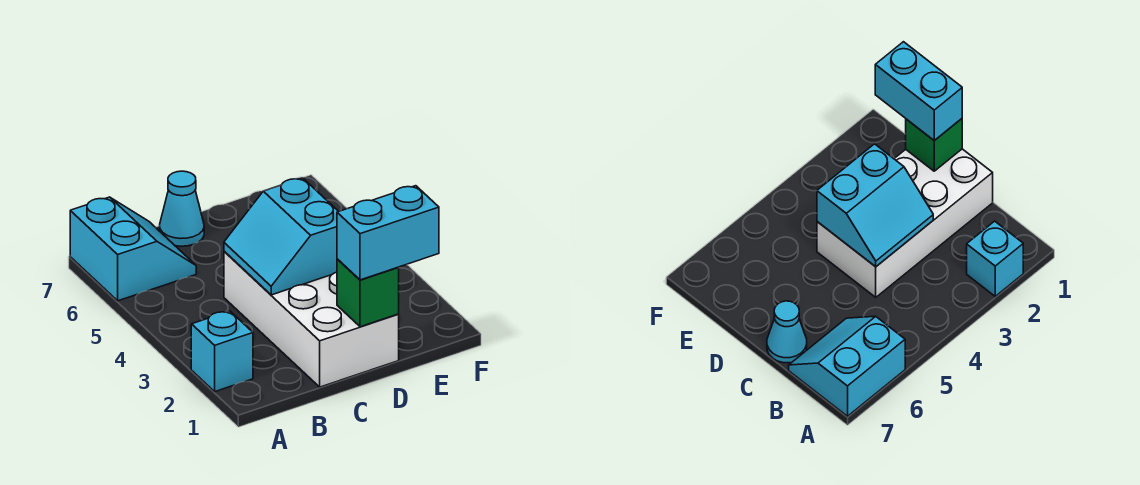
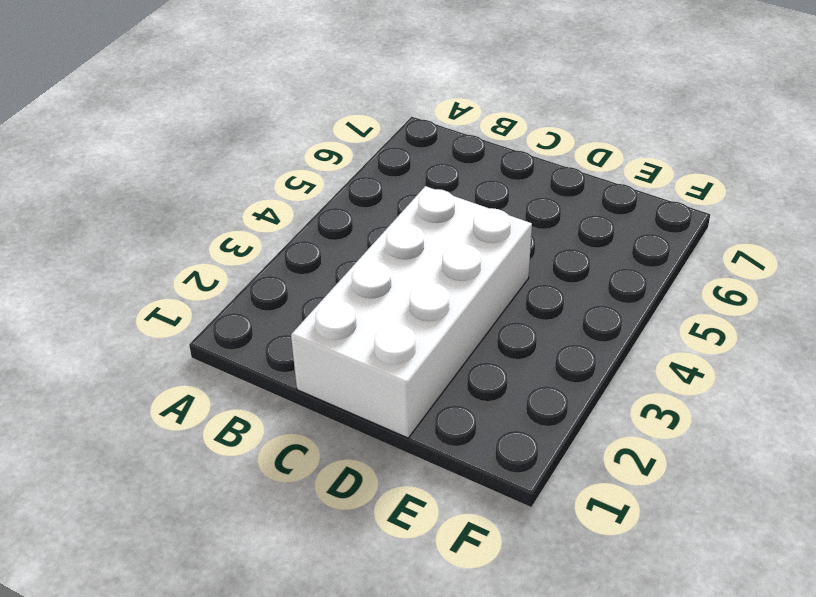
none -> cyan 1x1 brick [191,311,253,392]
none -> cyan 2x2 slope [70,197,196,301]

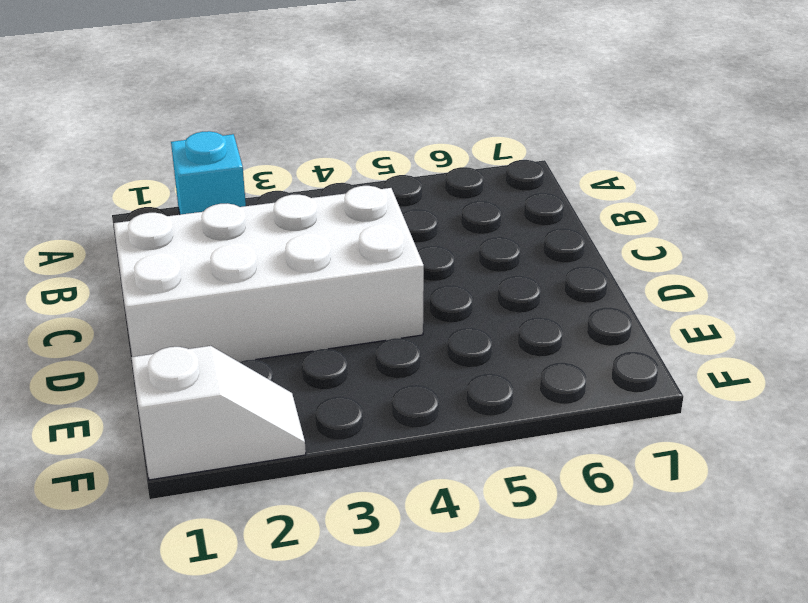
white 1x2 slope [132,346,306,480] -> none
none -> cyan 2x2 slope [70,197,196,301]
none -> cyan 1x1 cone [160,171,204,246]

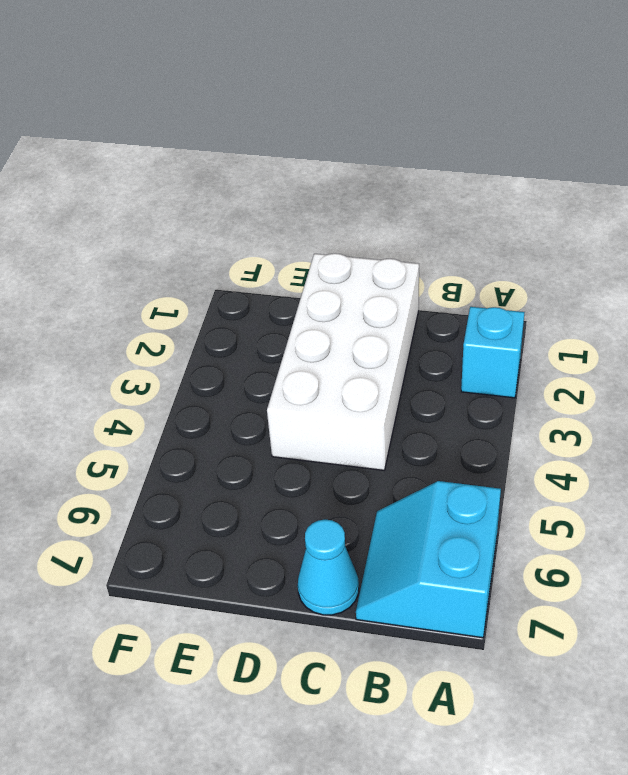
none -> cyan 2x2 slope [224,178,339,295]
none -> green 1x1 brick [337,259,399,327]

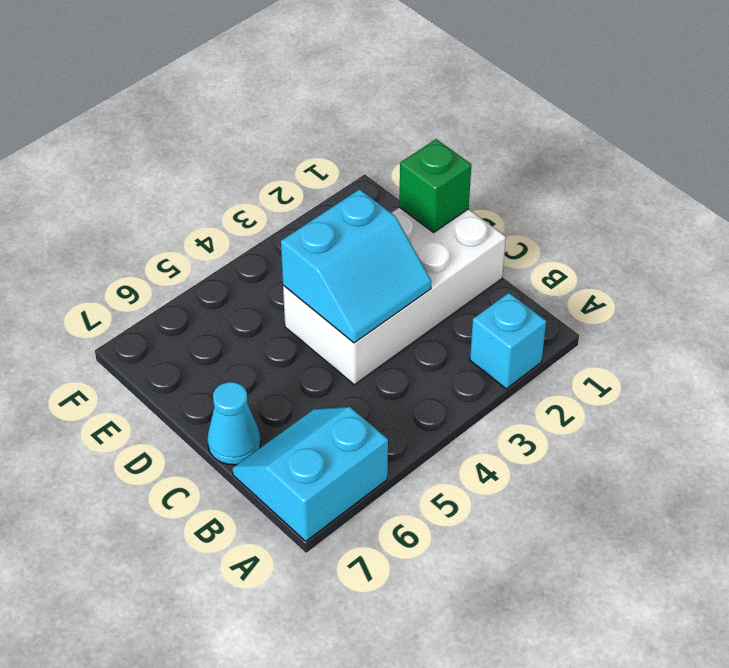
none -> cyan 1x2 brick [337,186,439,280]

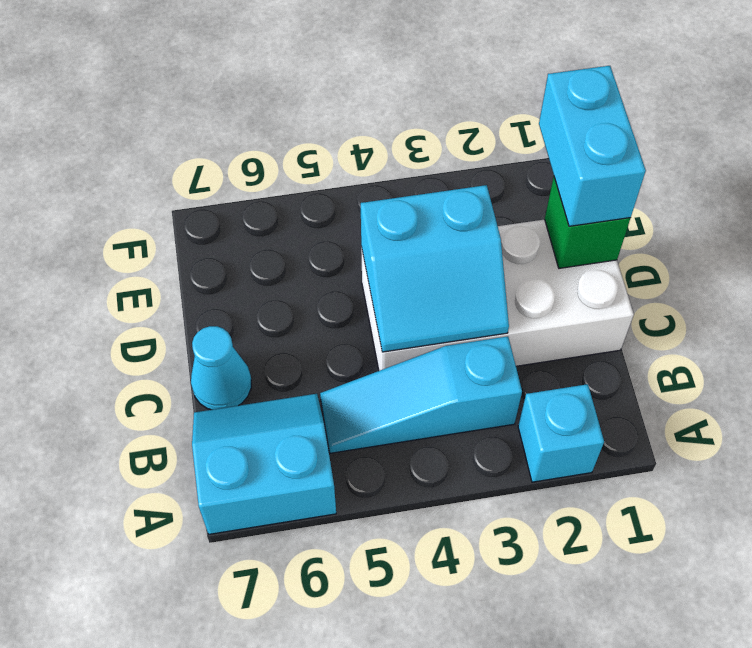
cyan 1x3 slope [320,336,522,453] -> none

